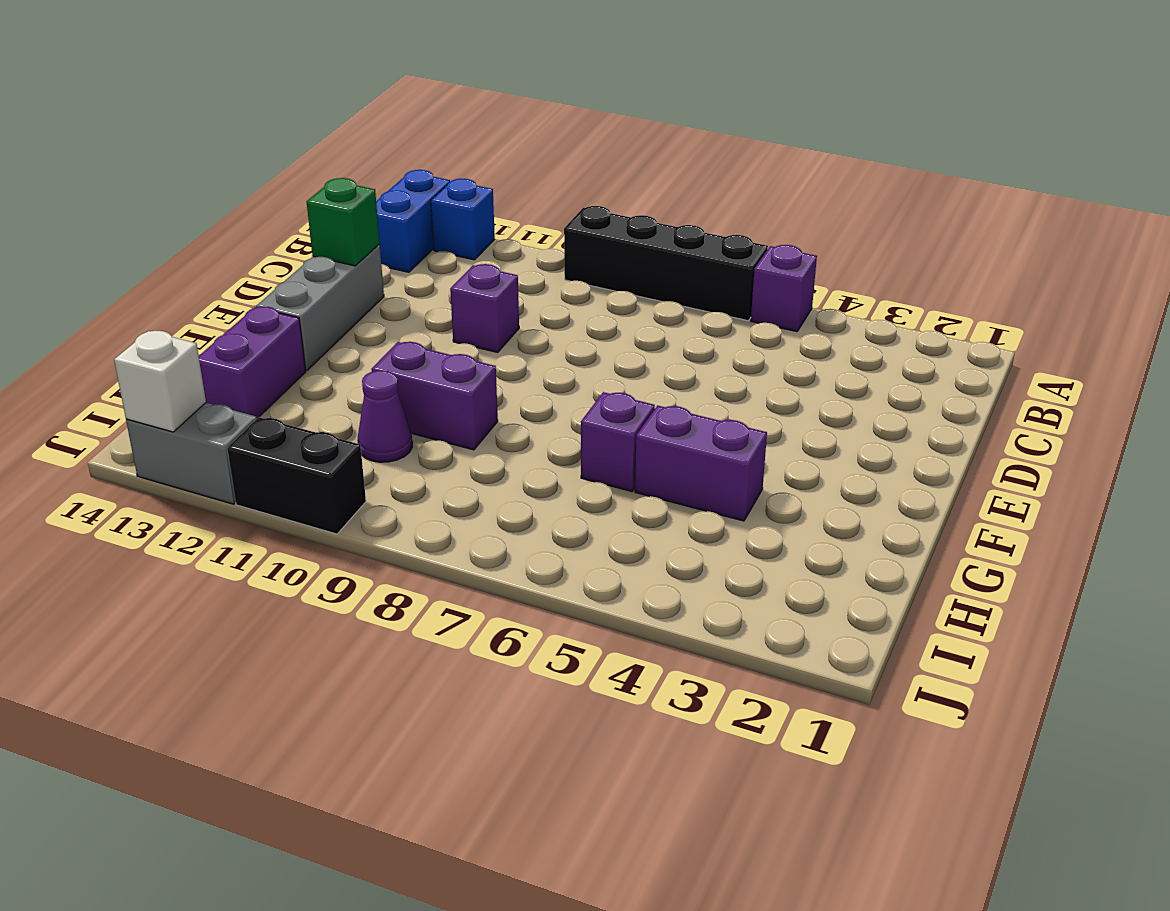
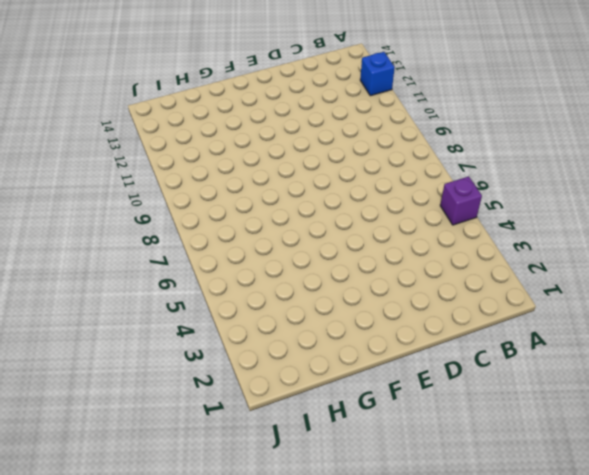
none -> black 1x4 brick [564,206,768,321]
none -> blue 1x2 brick [376,170,450,272]
none -> purple 1x1 brick [450,264,519,352]

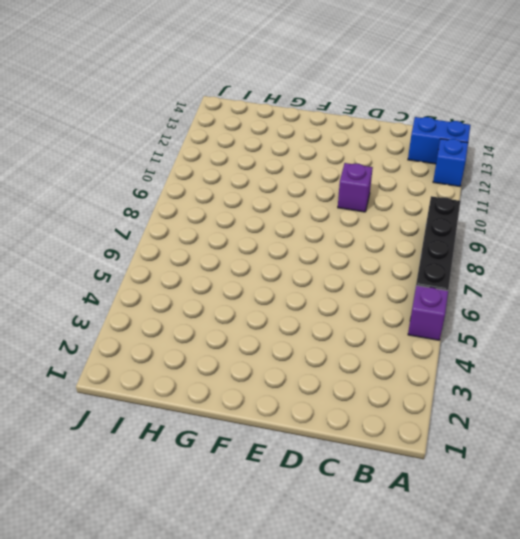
none -> grey 1x3 brick [256,245,384,371]
none -> purple 1x2 brick [635,405,767,521]
none -> purple 1x1 brick [581,392,655,491]

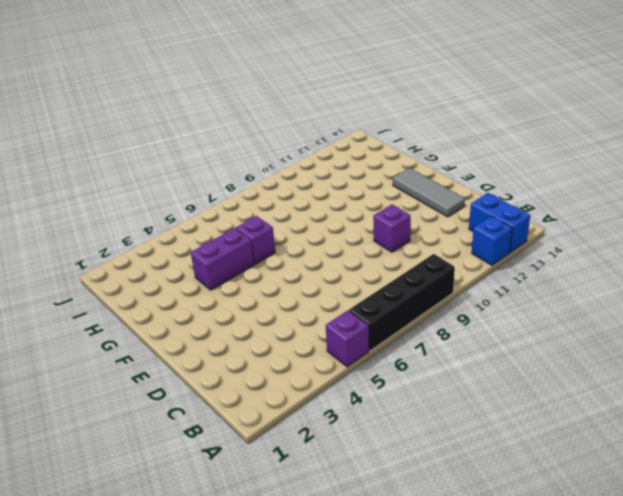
grey 1x3 tile [393,168,465,217] -> grey 1x3 brick [256,245,384,371]
none -> purple 1x2 brick [371,342,498,450]
none -> purple 1x2 brick [199,306,306,418]
none -> purple 1x1 cone [357,370,412,462]

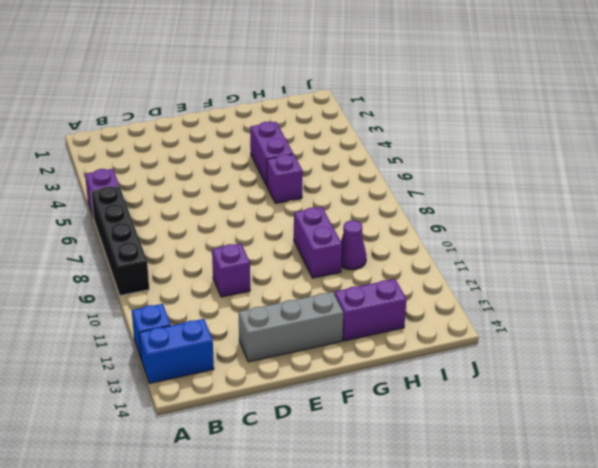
none -> black 1x2 brick [227,417,366,534]
none -> grey 1x2 brick [126,403,257,504]
none -> green 1x1 brick [307,178,380,266]

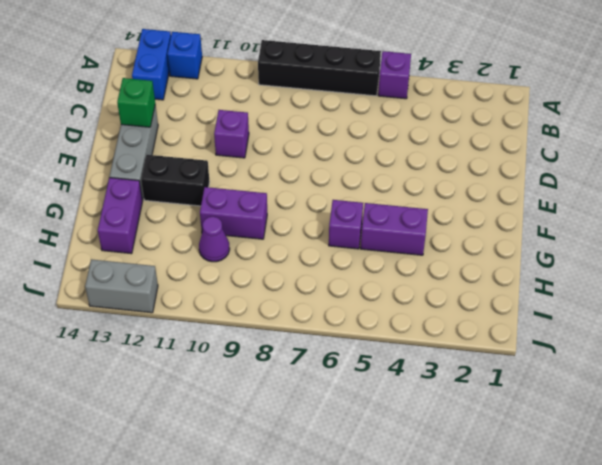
black 1x2 brick [141,155,210,206] -> black 1x2 brick moved to [227,417,366,534]
none -> white 1x1 brick [114,331,206,432]

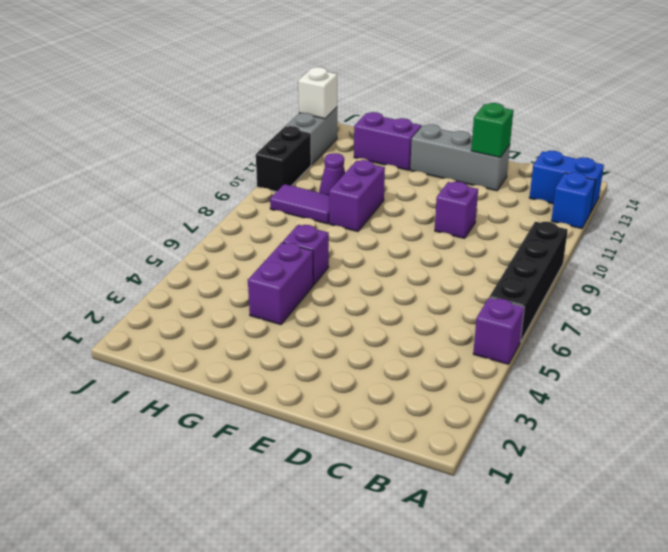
purple 1x2 tile [270,184,329,224] -> none

